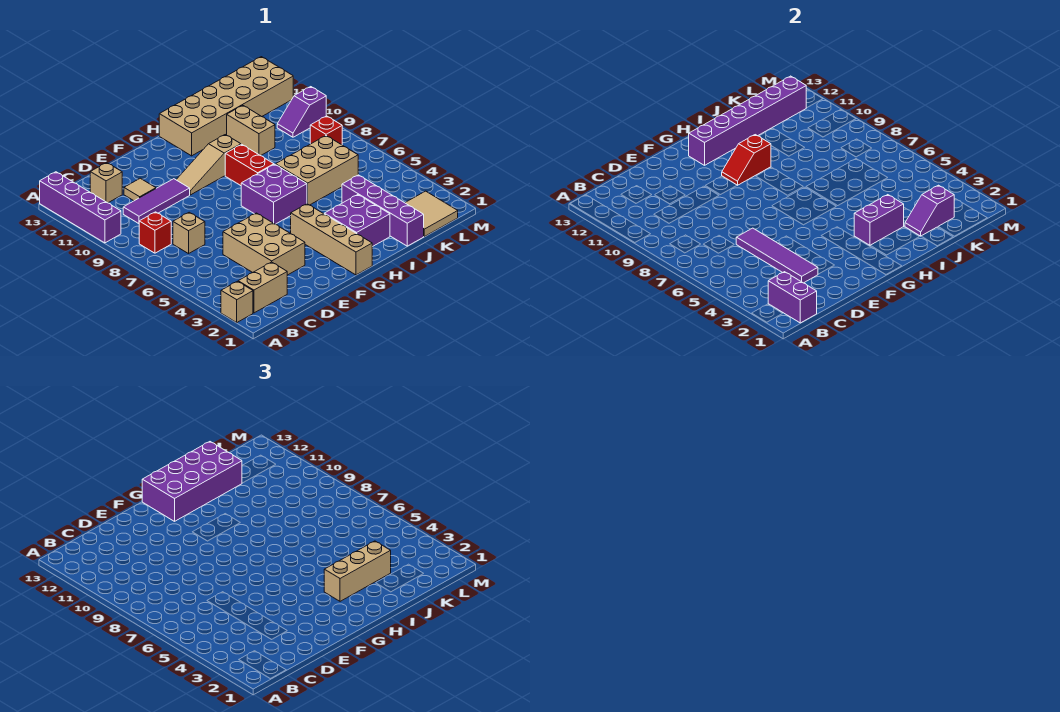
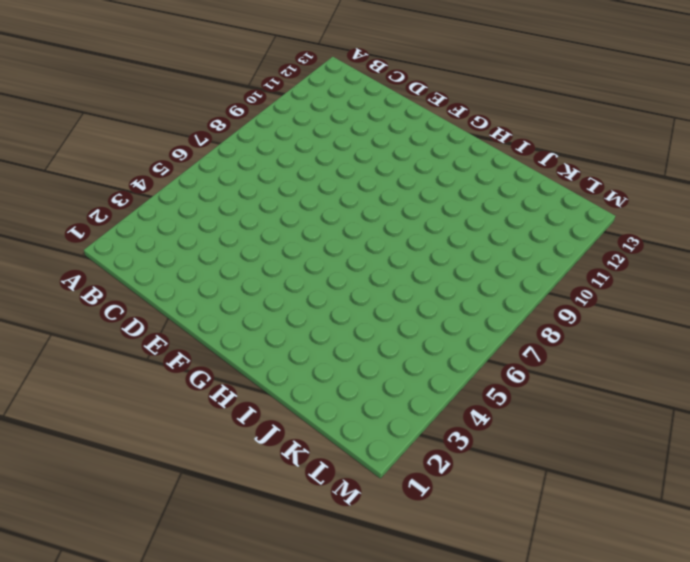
none -> tan 1x1 brick [221,281,253,322]
none -> purple 1x4 brick [40,172,121,243]
none -> tan 1x2 brick [238,262,287,313]

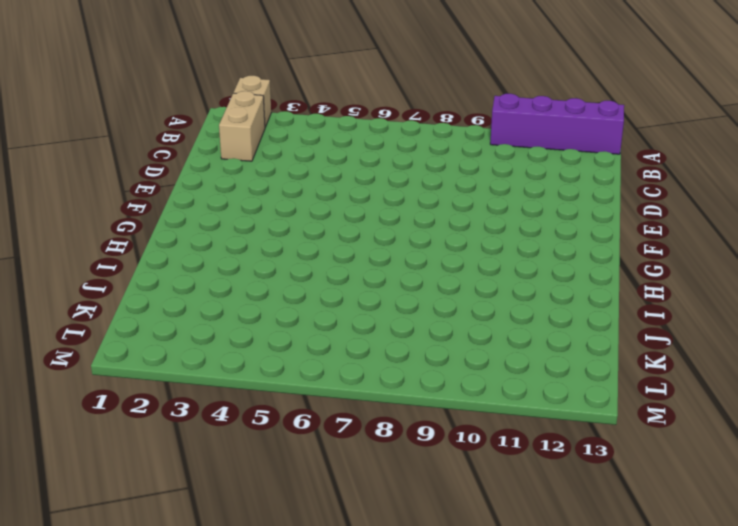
none -> red 1x1 brick [139,212,171,253]
none -> tan 1x1 brick [173,212,205,254]
none -> purple 1x3 tile [123,179,190,224]

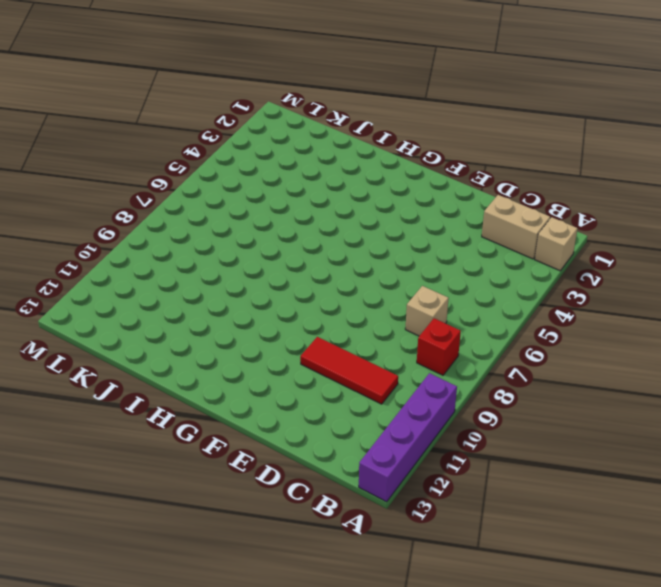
red 1x3 tile [300,337,398,404] -> purple 1x3 tile [123,179,190,224]
none -> tan 1x1 brick [90,163,122,203]
none -> tan 2x3 brick [223,213,305,275]
none -> tan 1x1 tile [124,178,156,201]

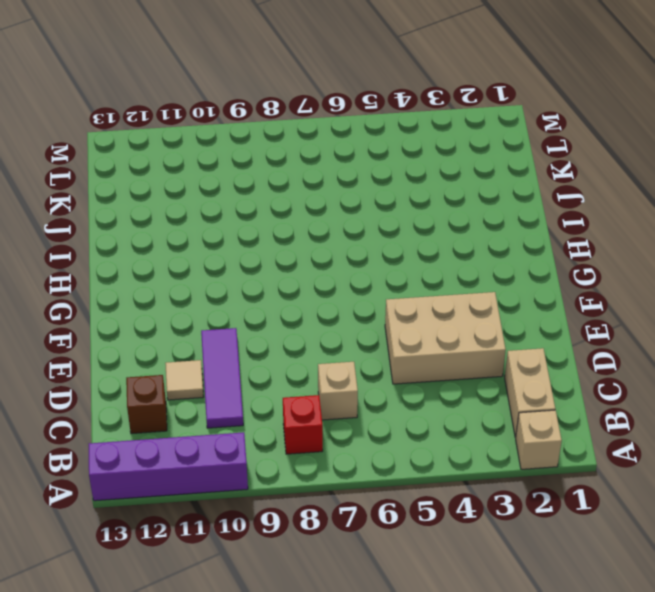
brown 1x1 brick [126,375,167,434] -> tan 1x1 brick [90,163,122,203]
none -> tan 1x3 slope [176,135,241,195]
none -> tan 1x4 brick [291,204,372,275]
none -> purple 2x2 brick [241,164,307,224]

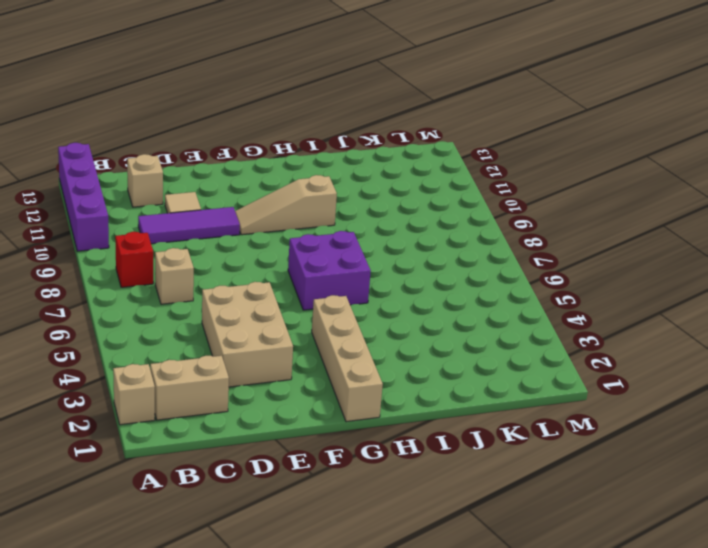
none -> purple 2x2 brick [324,195,390,247]
none -> red 1x2 brick [225,144,274,186]
none -> tan 2x6 brick [159,57,293,156]

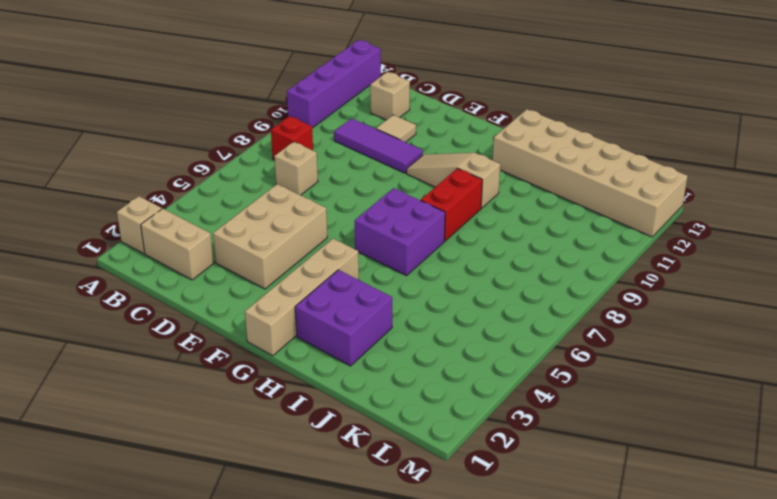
none -> tan 2x3 brick [276,136,358,205]
none -> purple 1x4 brick [342,175,424,246]
none -> tan 1x2 brick [227,105,275,156]

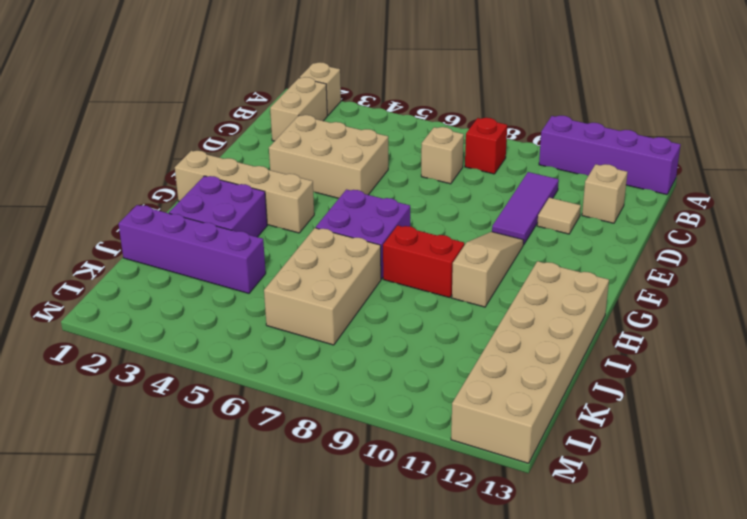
none -> tan 1x2 brick [227,105,275,156]
none -> tan 2x2 tile [405,191,458,237]
none -> red 1x1 brick [310,116,342,145]

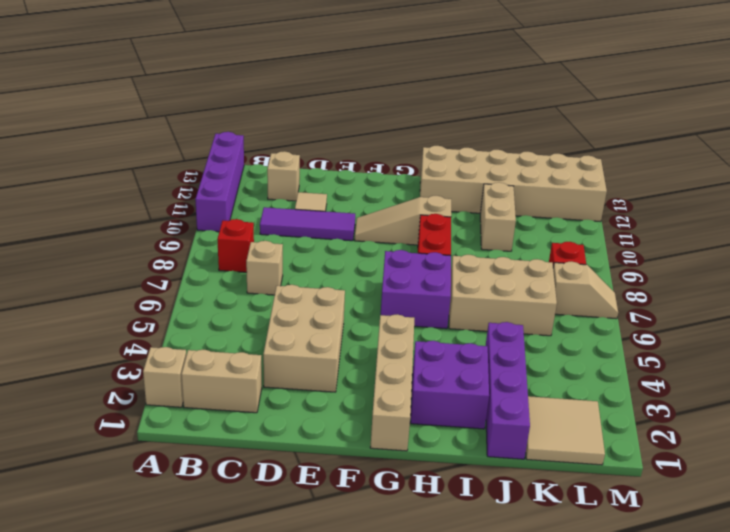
tan 1x2 slope [553,261,618,319] -> none
none -> purple 1x2 slope [277,87,326,137]
none -> purple 1x2 brick [768,272,817,323]
none -> purple 1x4 tile [736,228,818,283]

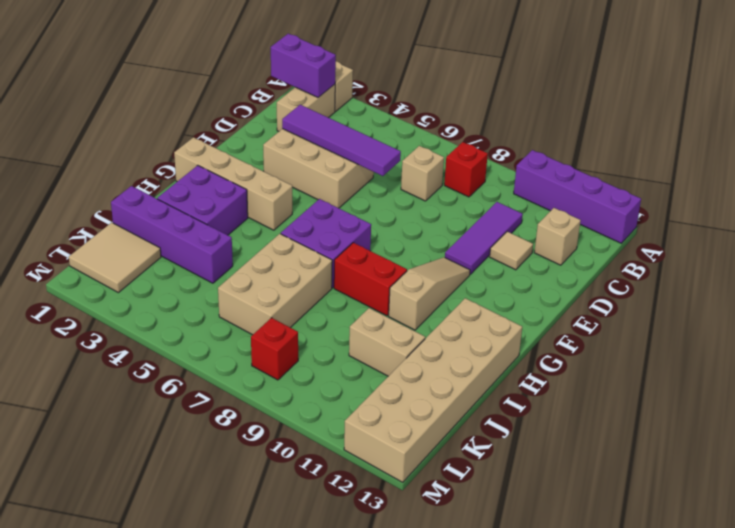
none -> purple 1x2 slope [277,87,326,137]
none -> red 1x2 slope [722,135,771,185]
none -> purple 1x6 brick [689,76,806,165]

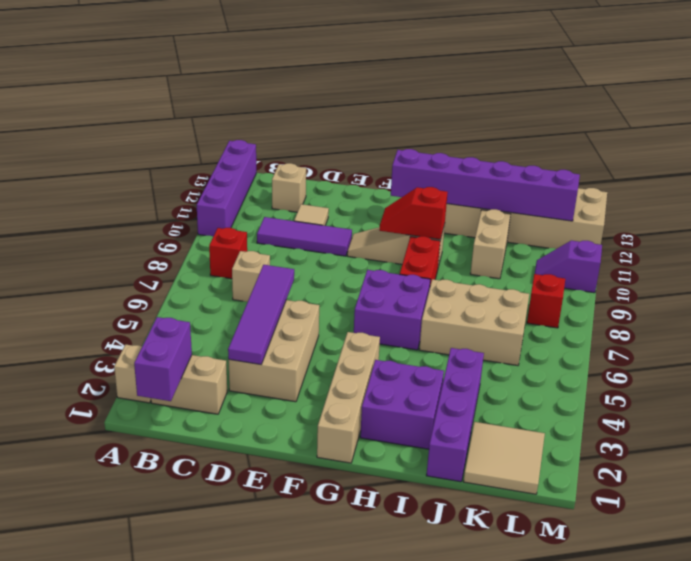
none -> purple 1x2 brick [854,195,904,245]
none -> purple 1x2 slope [905,185,954,236]
none -> purple 2x4 brick [142,442,242,521]

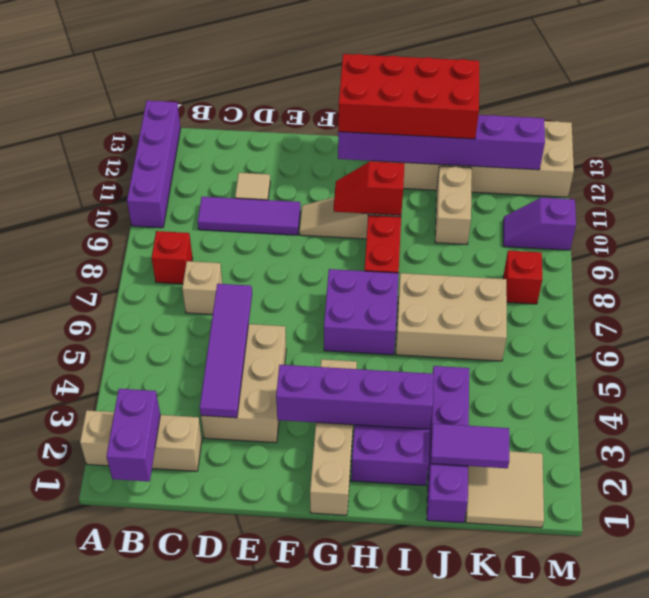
purple 1x4 brick [276,365,434,429] -> purple 1x2 brick [854,195,904,245]
red 2x4 brick [338,54,479,139] -> purple 2x4 brick [142,442,242,521]
purple 1x2 tile [431,424,509,468] -> purple 1x2 slope [905,185,954,236]
none -> tan 1x1 brick [90,163,122,203]
none -> tan 1x3 brick [324,541,391,601]

